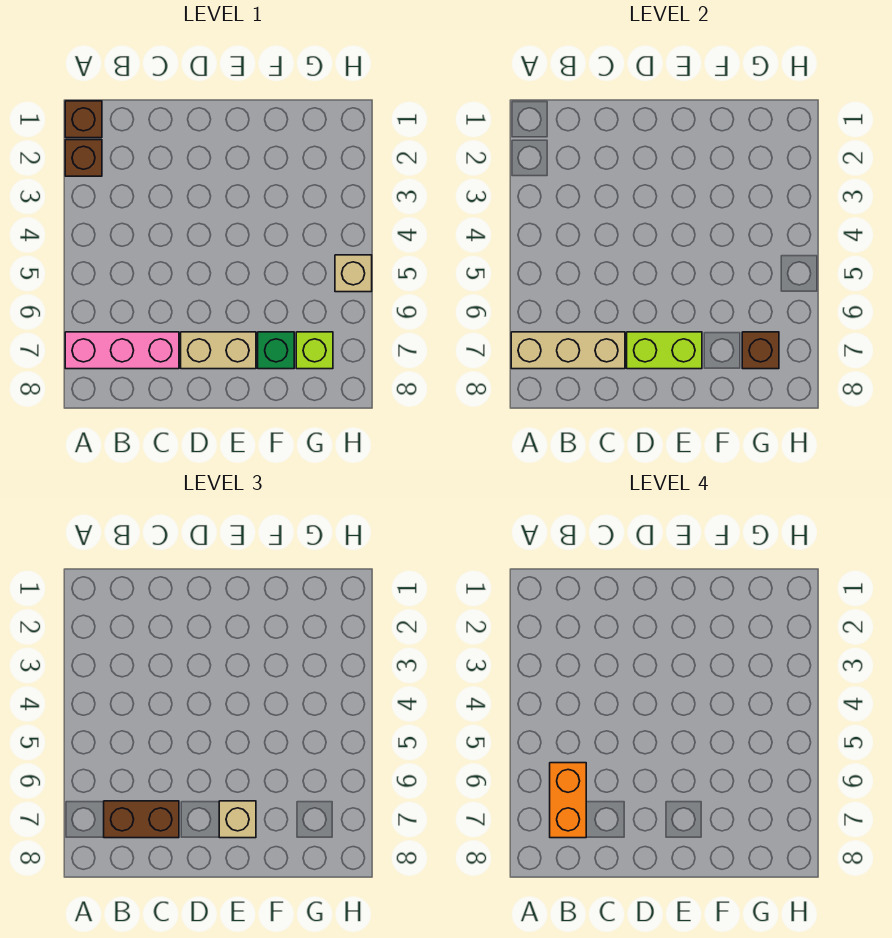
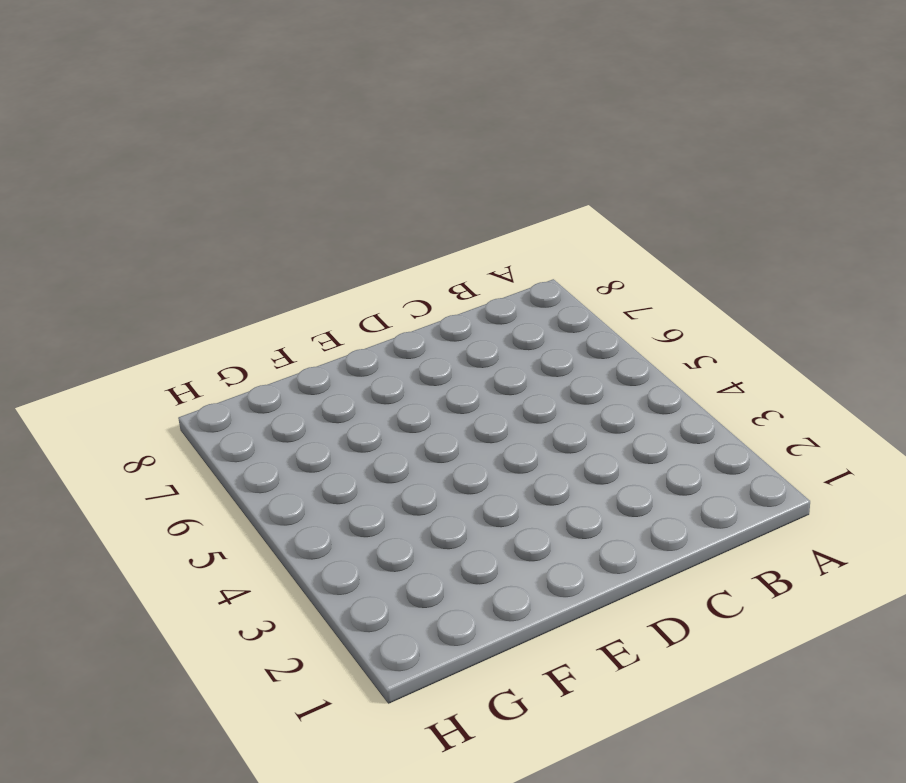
none -> brown 1x1 brick [65,101,102,138]
none -> brown 1x1 brick [65,140,102,176]
none -> pink 1x3 brick [65,332,179,369]

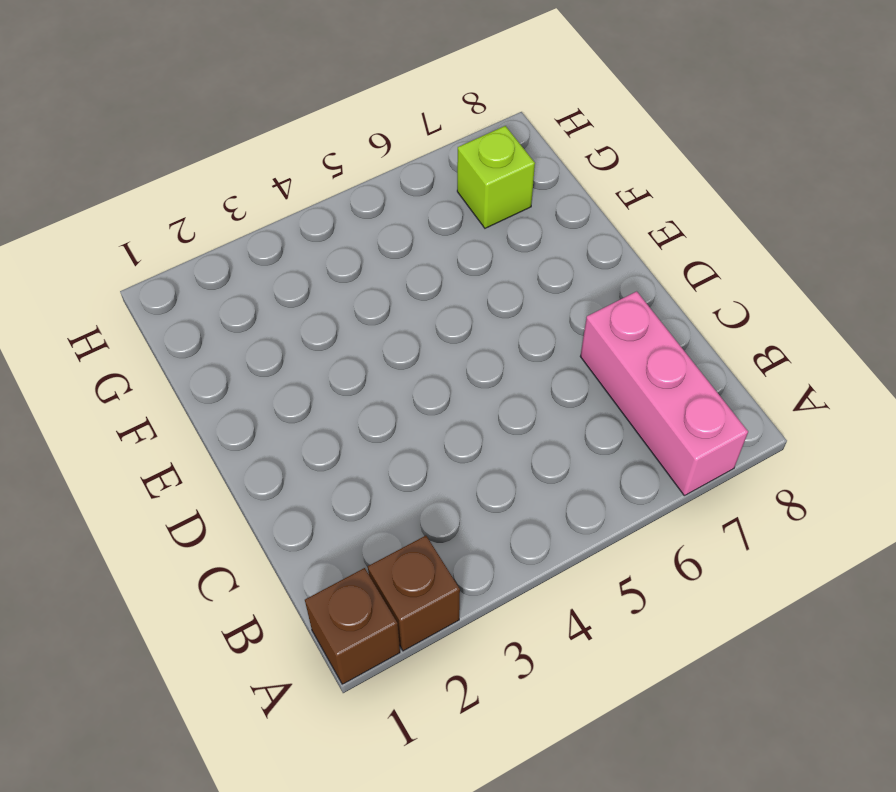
none -> tan 1x2 brick [181,332,256,369]
none -> green 1x1 brick [258,332,294,369]
none -> tan 1x1 brick [335,255,372,292]

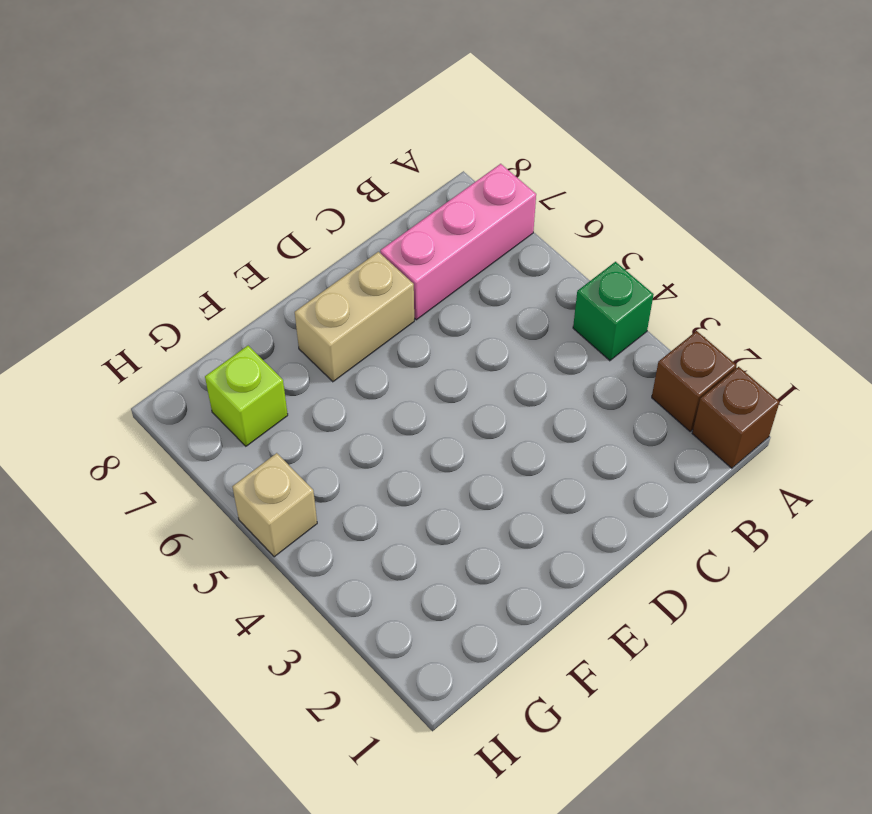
green 1x1 brick [573,262,654,361] -> green 1x1 brick moved to [258,332,294,369]
none -> tan 1x3 brick [511,332,625,369]
none -> lime 1x2 brick [627,332,702,369]
none -> brown 1x1 brick [742,332,779,369]

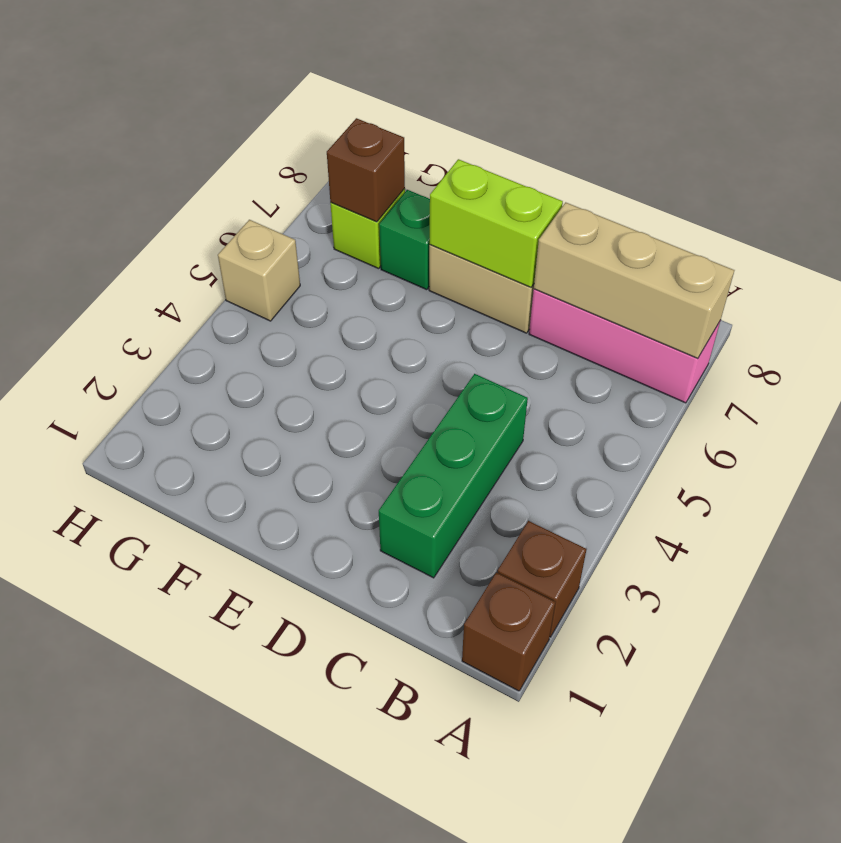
green 1x3 brick [379,374,528,578] -> none
none -> brown 1x2 brick [104,801,179,838]
none -> tan 1x1 brick [219,801,256,838]
none -> orange 1x2 brick [550,763,586,838]

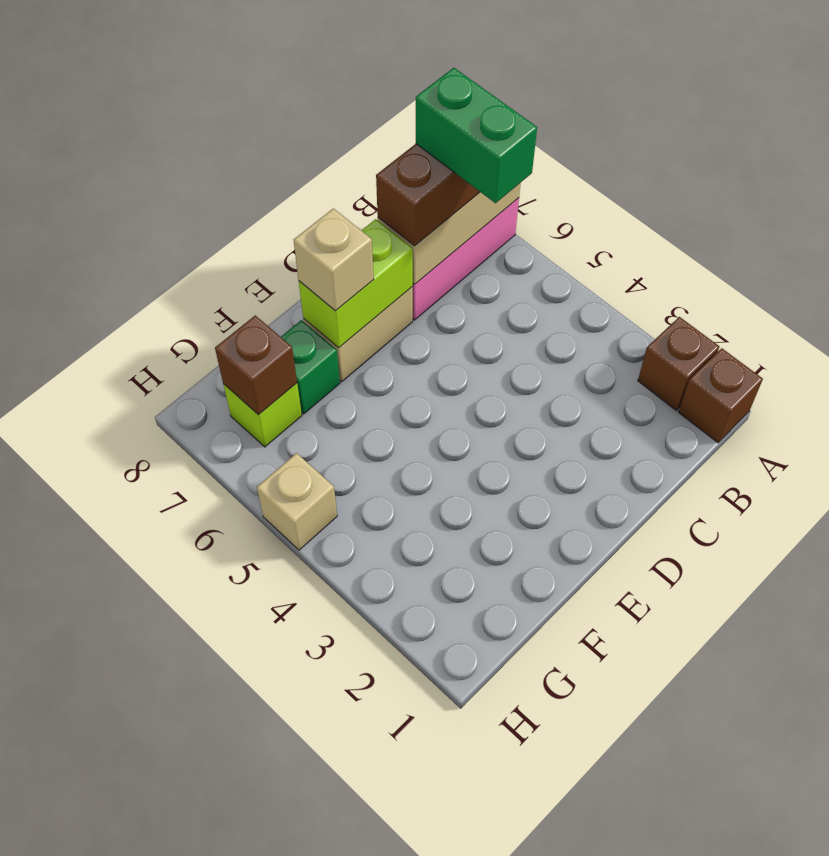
green 1x2 brick [416,68,537,203] -> orange 1x2 brick [550,763,586,838]

